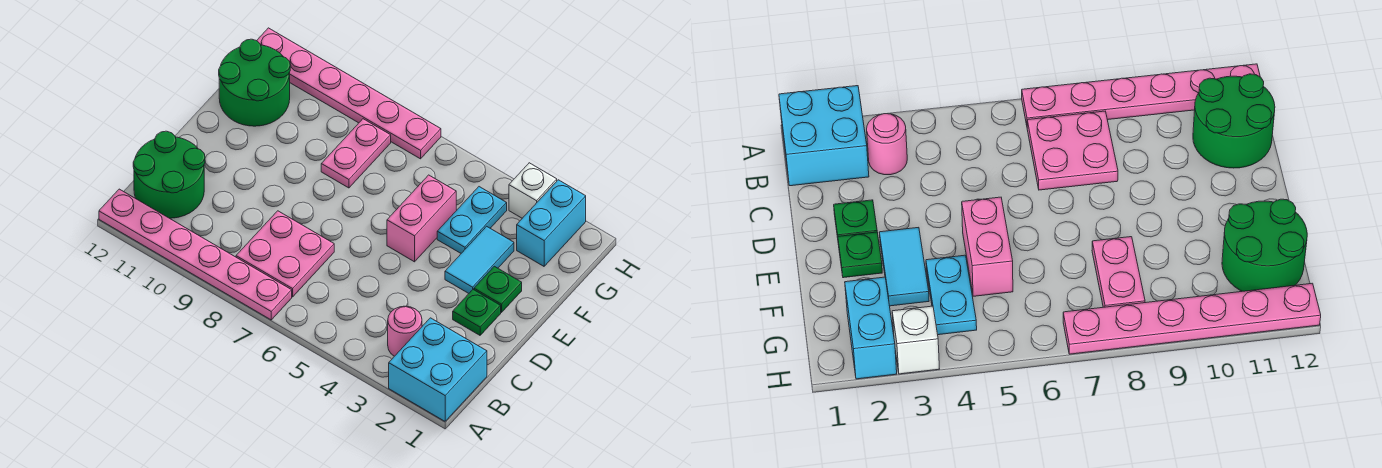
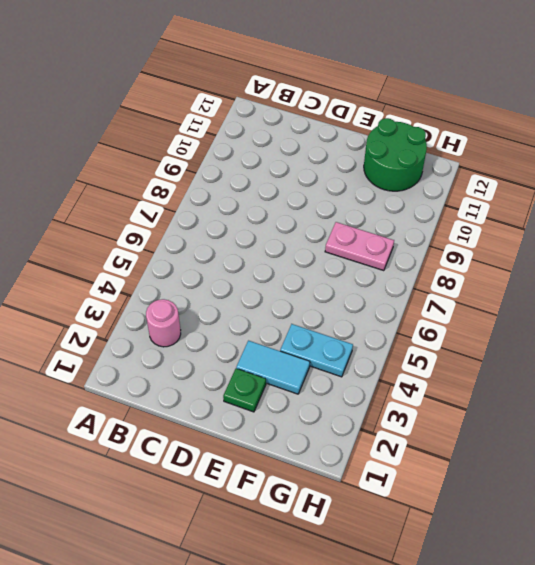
none -> cyan 2x2 brick [389,318,487,421]
none -> pink 1x6 plate [99,189,292,320]
none -> pink 2x2 plate [236,211,334,297]

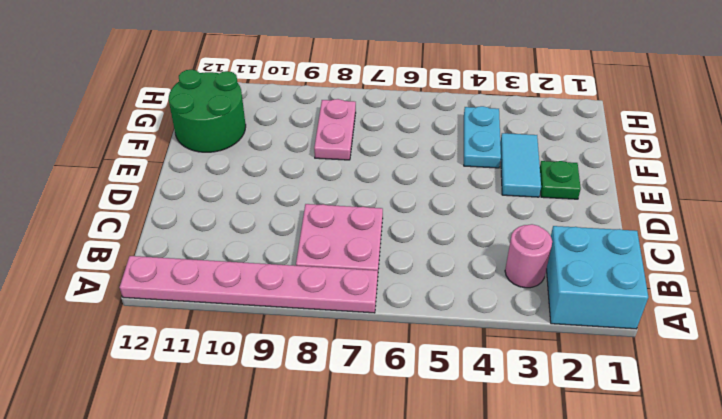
none -> green 2x2 round brick [133,131,205,218]
none -> green 1x1 plate [453,290,501,335]
none -> pink 1x2 brick [387,175,456,262]

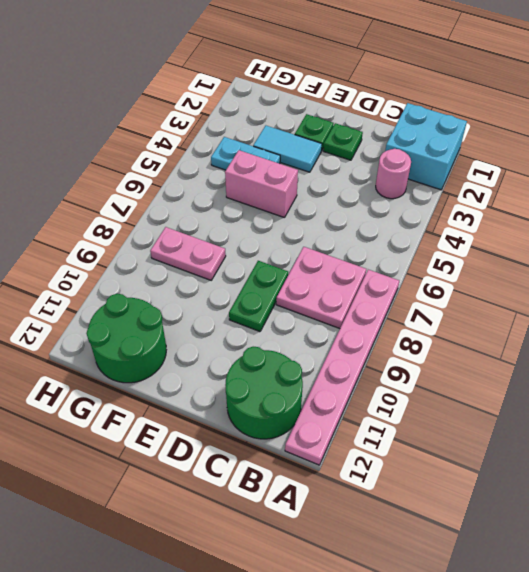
green 1x2 plate [229,261,288,332] -> none
none -> cyan 1x2 brick [517,180,586,266]
none -> white 1x1 brick [509,163,557,218]
none -> pink 1x6 plate [257,28,441,159]

